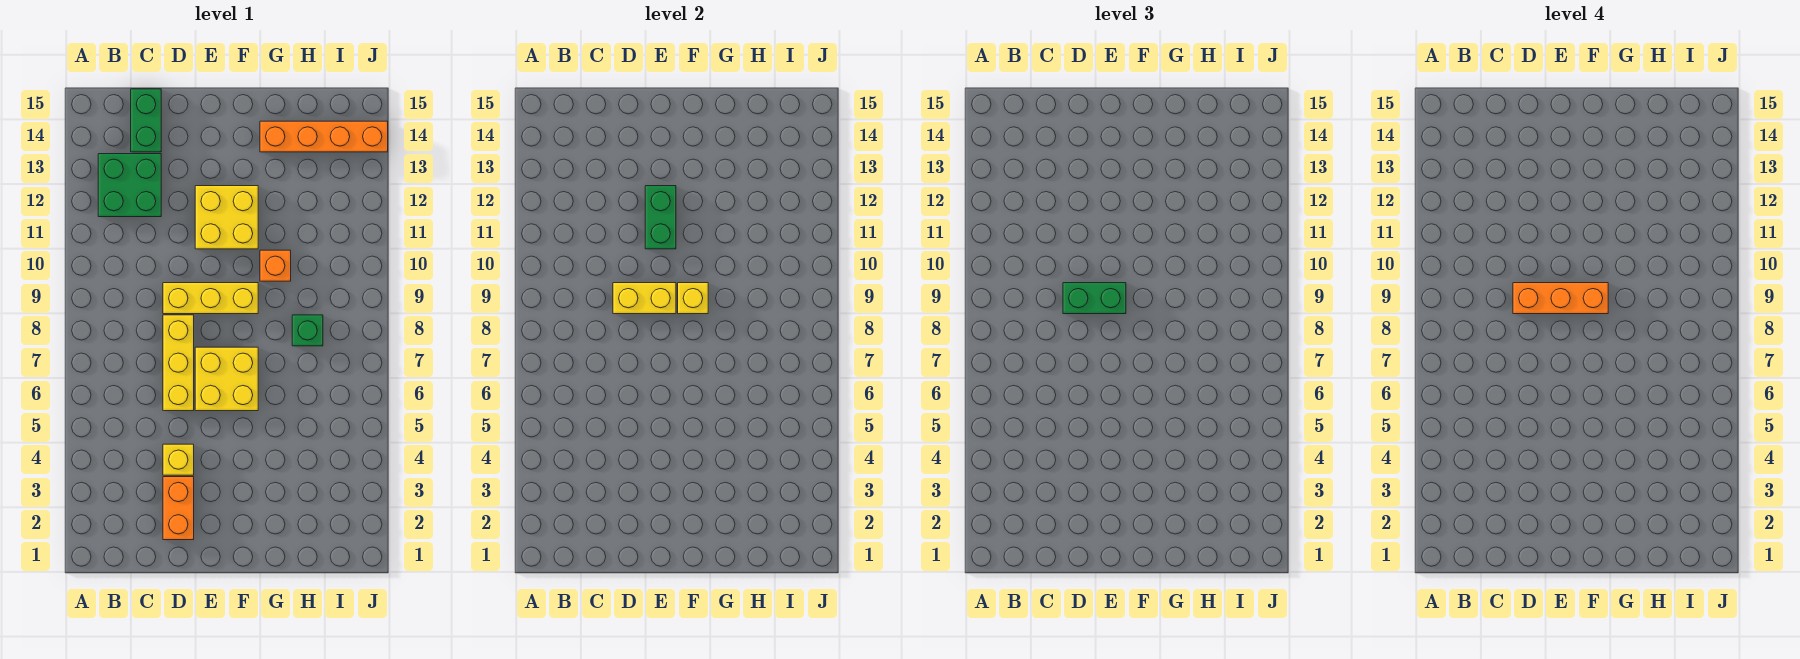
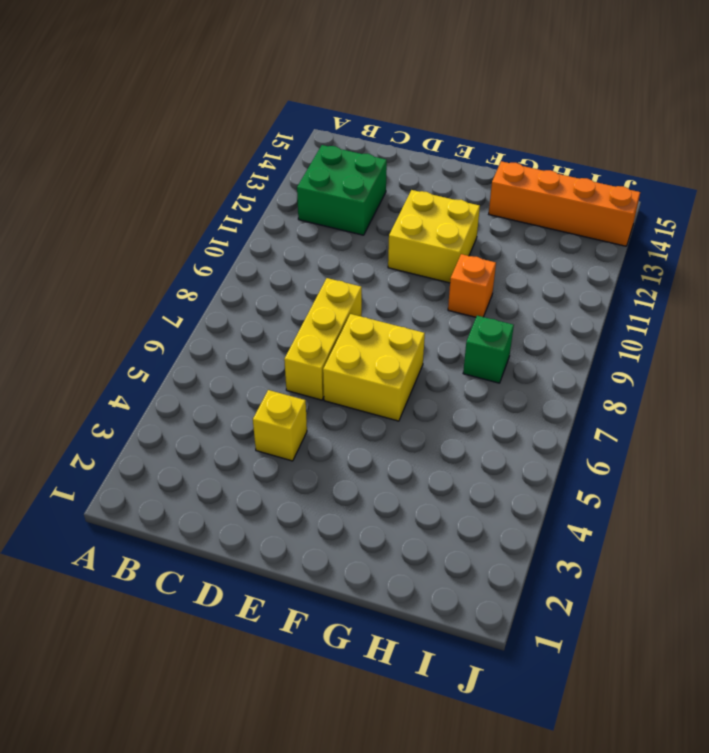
none -> green 1x2 brick [131,89,161,152]
none -> orange 1x2 brick [163,477,194,540]
none -> yellow 1x3 brick [163,283,258,314]

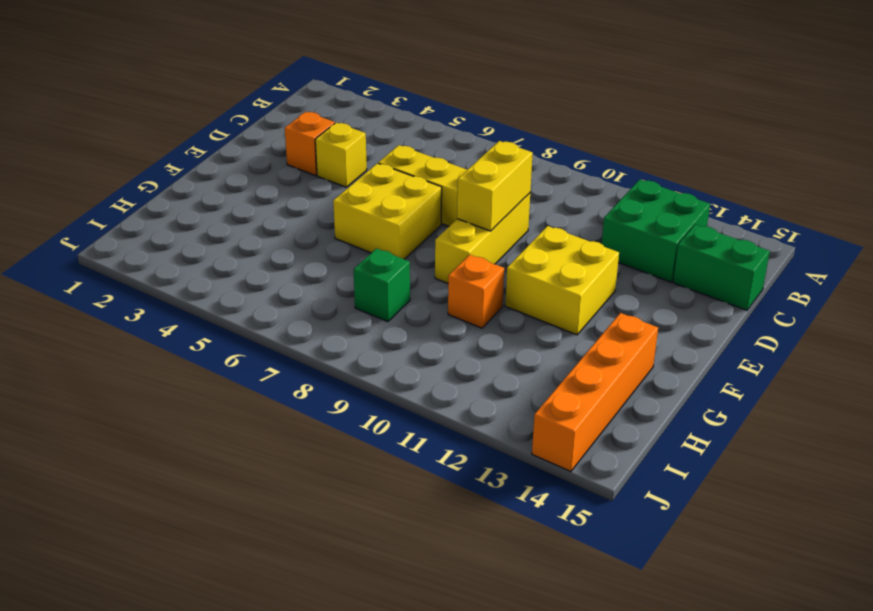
orange 1x1 brick [285,112,335,176] -> orange 1x2 brick [163,477,194,540]
none -> green 1x2 brick [645,186,676,249]
none -> yellow 1x1 brick [678,283,708,314]
none -> green 1x2 brick [1063,283,1126,314]

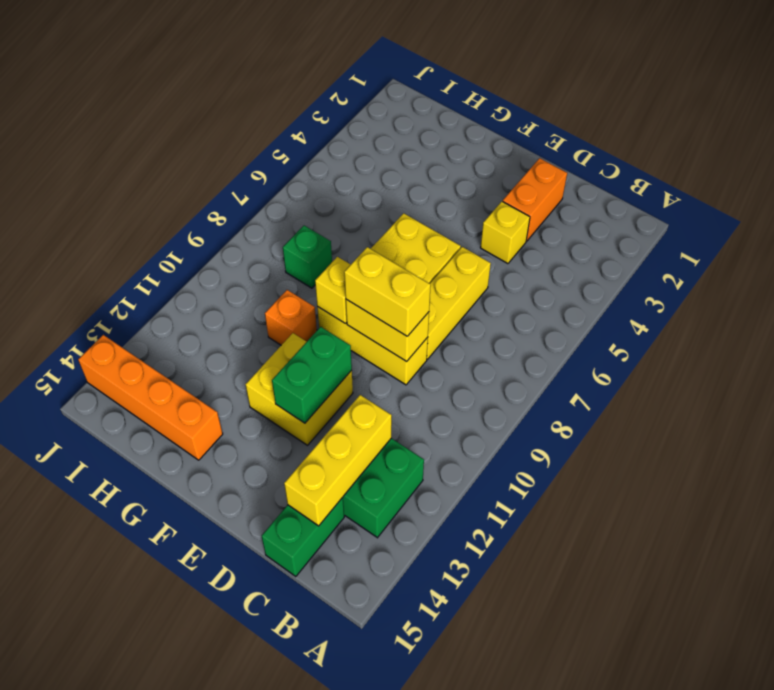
yellow 1x3 brick [284,395,392,526] -> none
yellow 1x2 brick [344,247,431,336] -> green 1x2 brick [1063,283,1126,314]
none -> orange 1x3 brick [1513,283,1608,314]

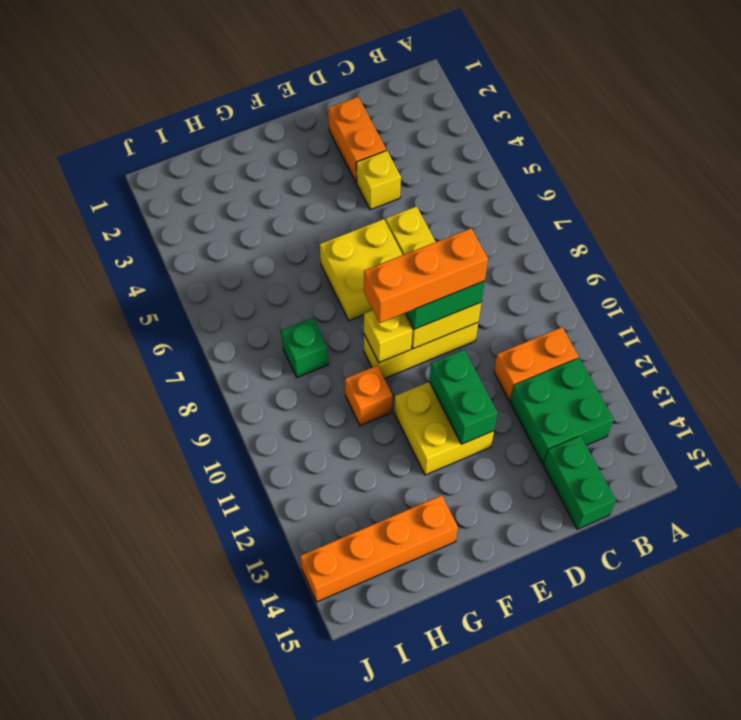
orange 1x2 brick [494,327,578,401] -> none

